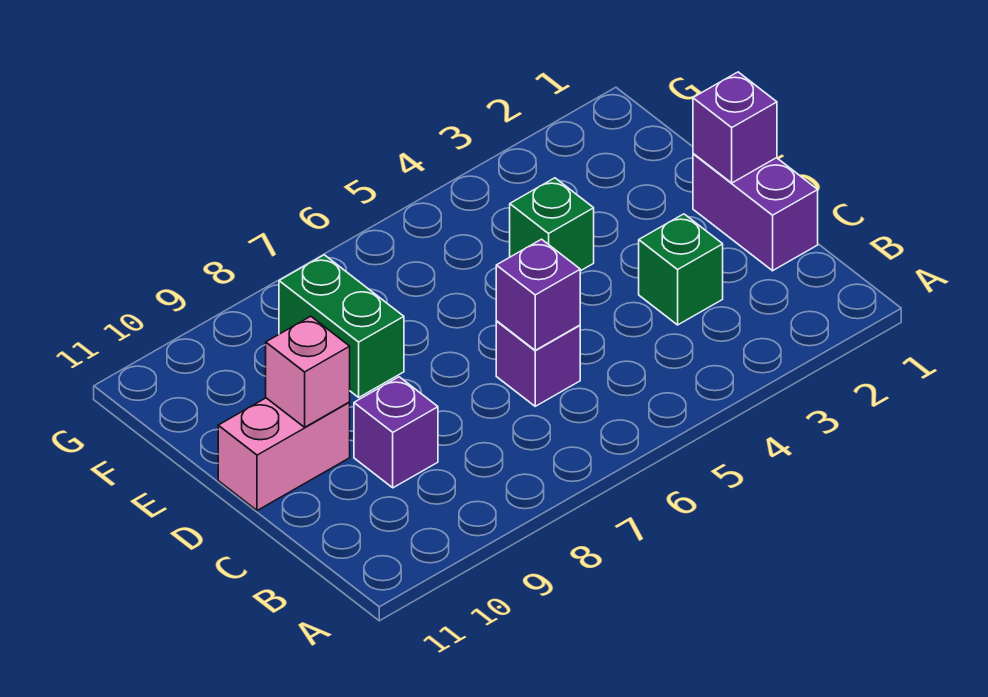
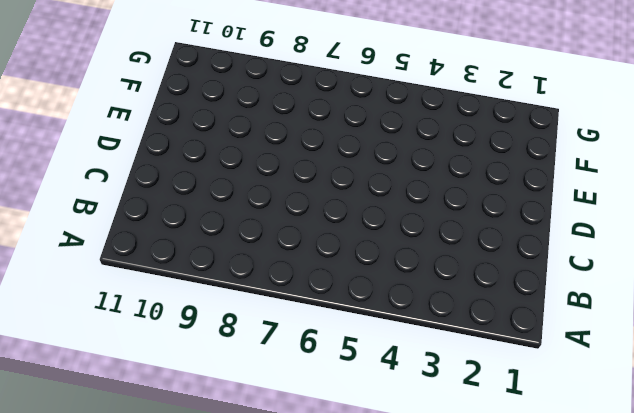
none -> purple 1x2 brick [693,154,818,271]
none -> green 1x1 brick [639,214,723,325]

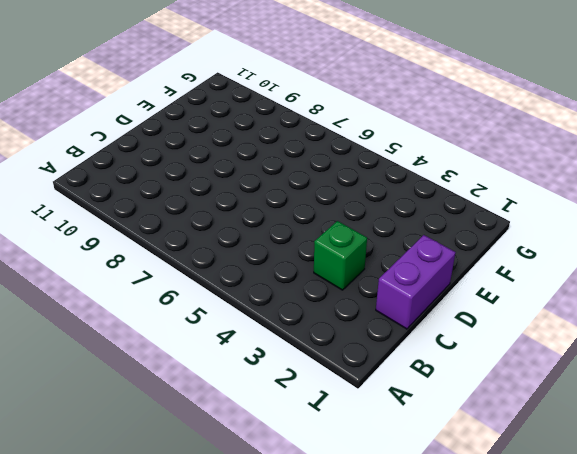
none -> purple 1x1 brick [496,321,580,406]
none -> purple 1x1 brick [354,377,438,488]

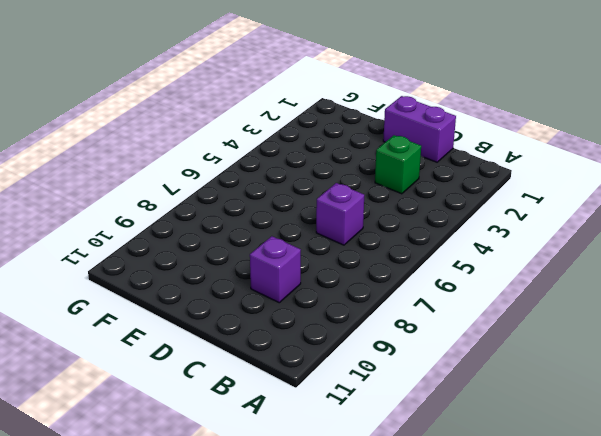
none -> pink 1x2 brick [218,398,350,511]
none -> green 1x1 brick [510,178,594,271]

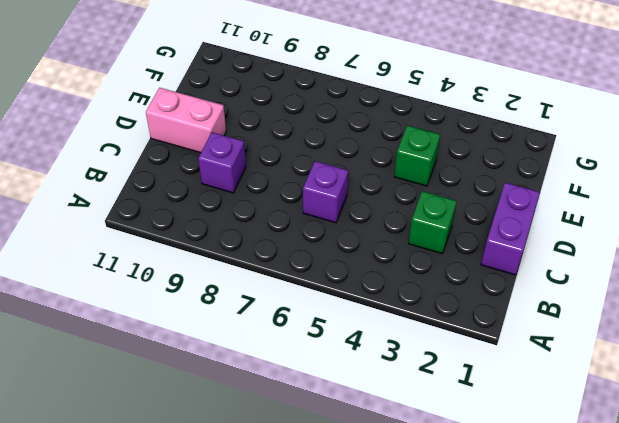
none -> green 1x2 brick [279,255,404,397]
none -> purple 1x1 brick [496,239,580,350]

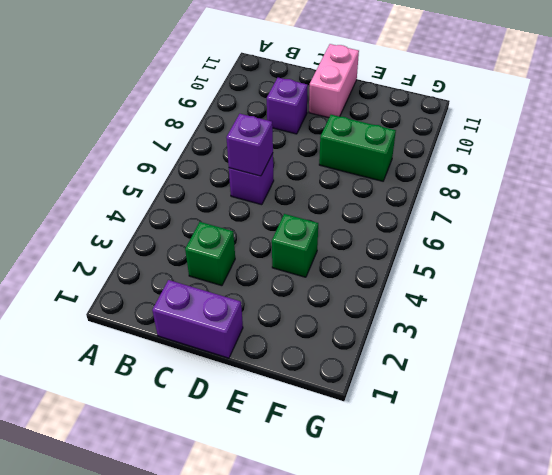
none -> purple 1x1 brick [693,72,777,183]
none -> pink 1x1 brick [266,316,350,427]

